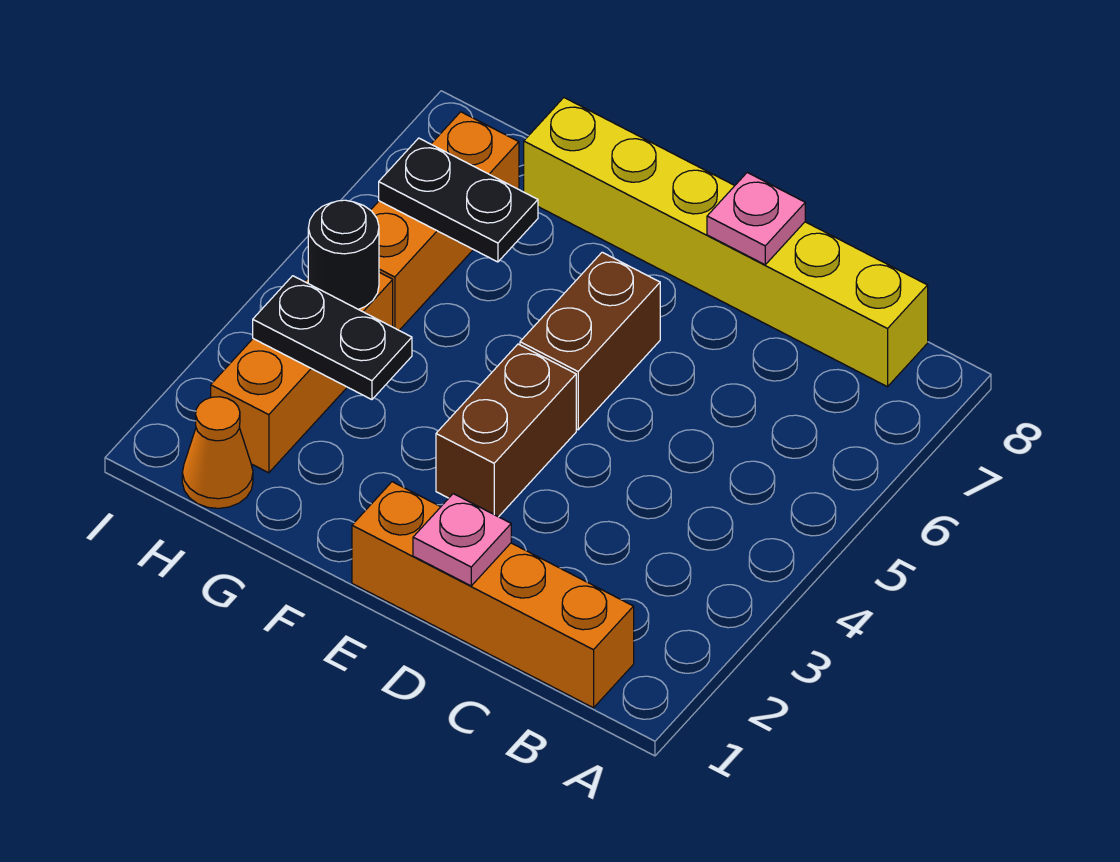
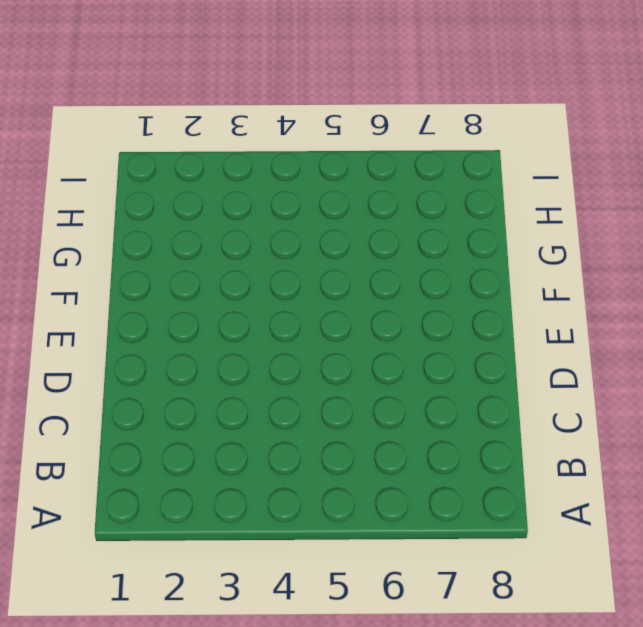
none -> orange 1x4 brick [352,482,634,708]
none -> yellow 1x6 brick [524,98,928,387]
none -> brown 1x2 brick [436,344,576,517]

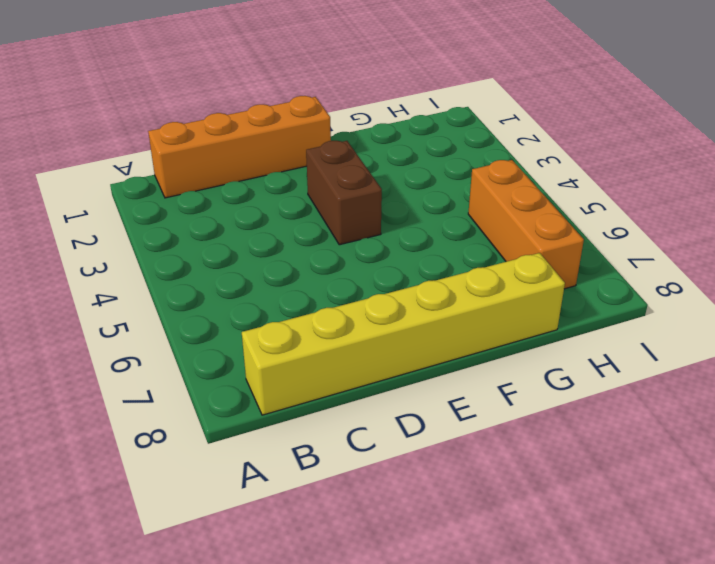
none -> brown 1x2 brick [520,252,660,430]
none -> orange 1x1 cone [182,397,253,508]
none -> orange 1x3 brick [211,272,393,473]

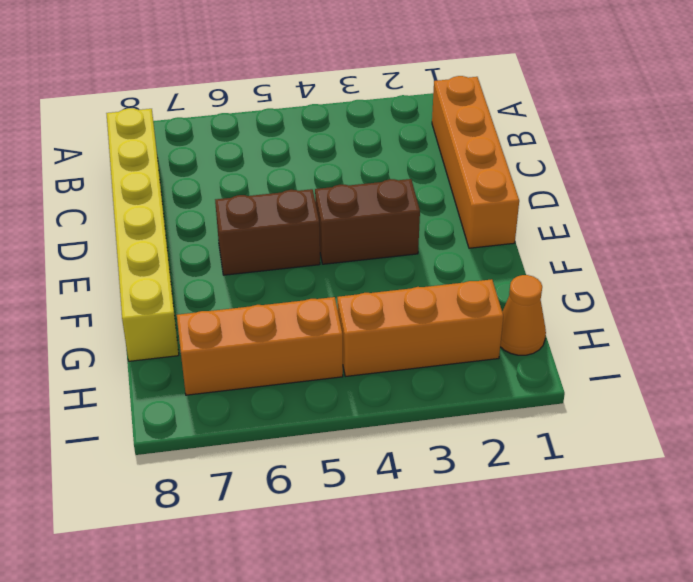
none -> pink 1x1 plate [413,494,511,586]
none -> pink 1x1 plate [707,173,805,265]
none -> black 1x2 plate [253,276,412,400]

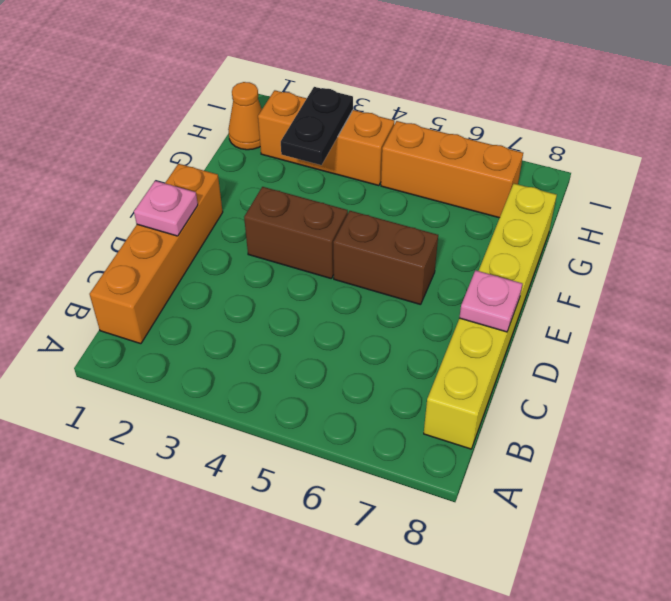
none -> black 1x2 plate [379,138,538,262]
none -> black 1x1 round brick [308,200,379,309]

